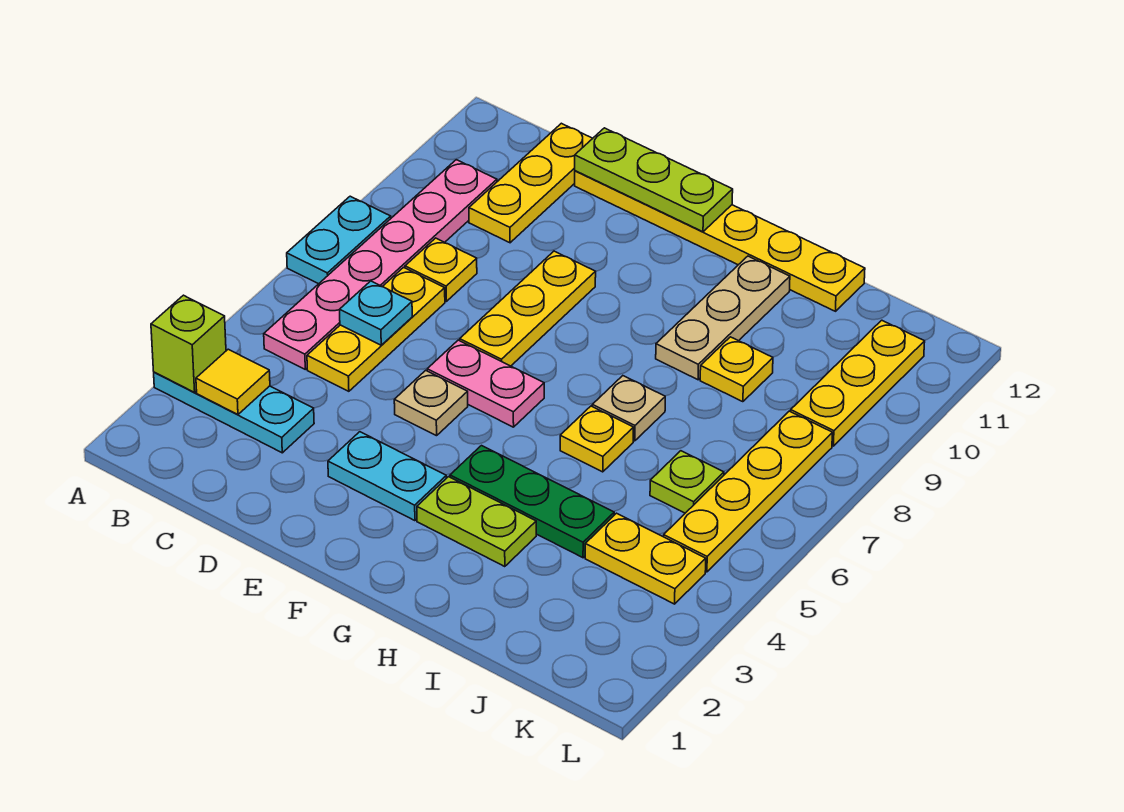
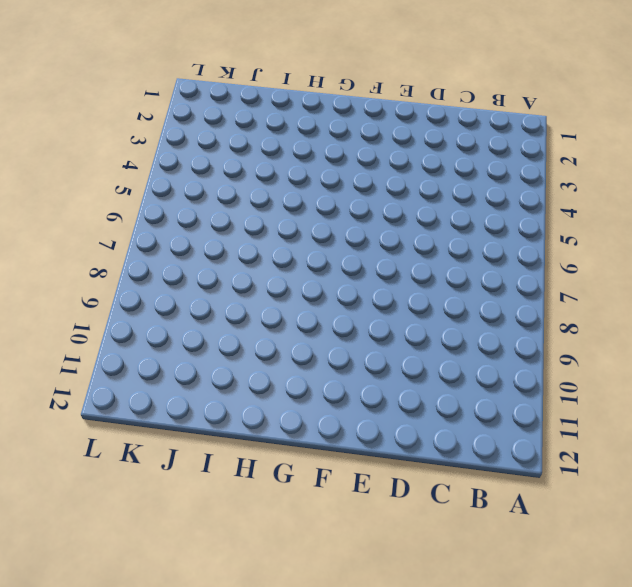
none -> cyan 1x3 plate [154,372,314,453]
none -> cyan 1x2 plate [287,196,391,284]
none -> pink 1x6 plate [264,160,497,369]

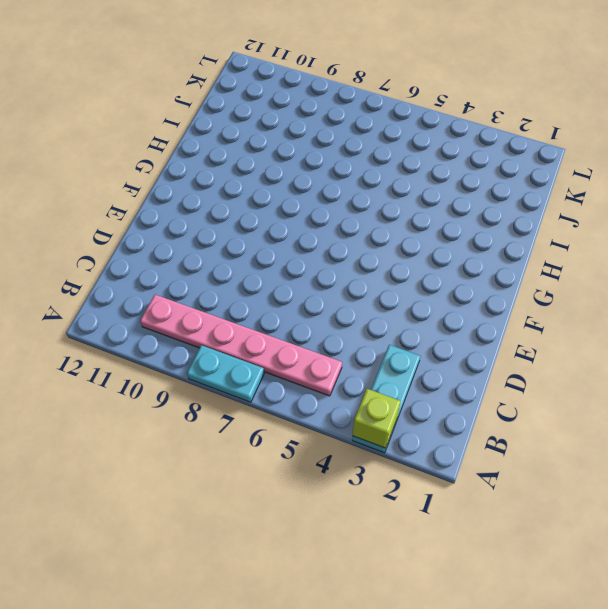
none -> yellow 1x3 plate [307,268,445,391]
none -> yellow 1x1 plate [405,238,477,301]
none -> yellow 1x3 plate [469,123,593,243]

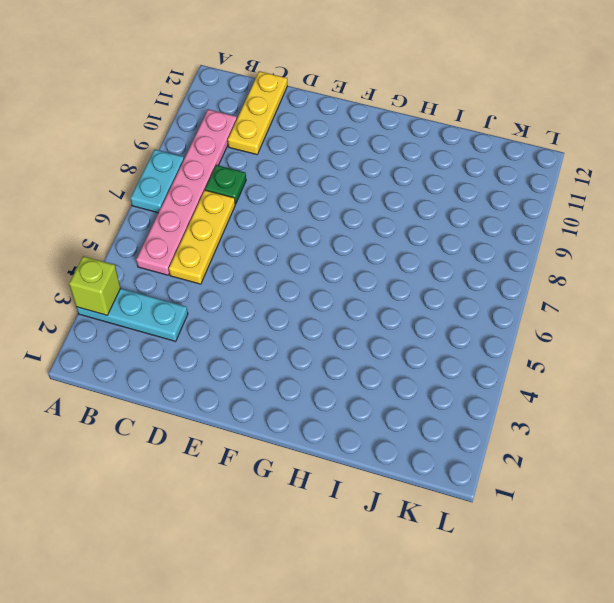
green 1x1 plate [205,165,246,204] -> yellow 1x1 plate [405,238,477,301]
none -> yellow 1x6 plate [575,171,865,311]
none -> cyan 1x2 plate [328,432,446,521]
none -> tan 1x1 plate [394,370,468,436]

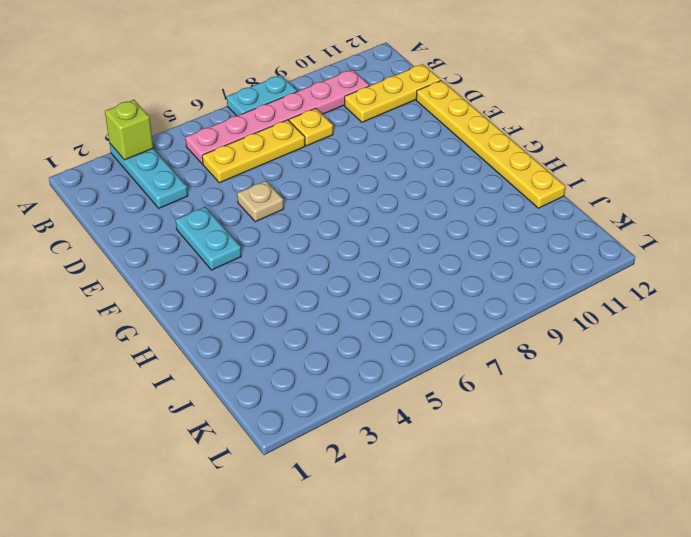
none -> pink 1x2 plate [427,340,544,427]
none -> yellow 1x3 plate [460,251,596,366]
none -> lime 1x2 plate [417,477,536,567]

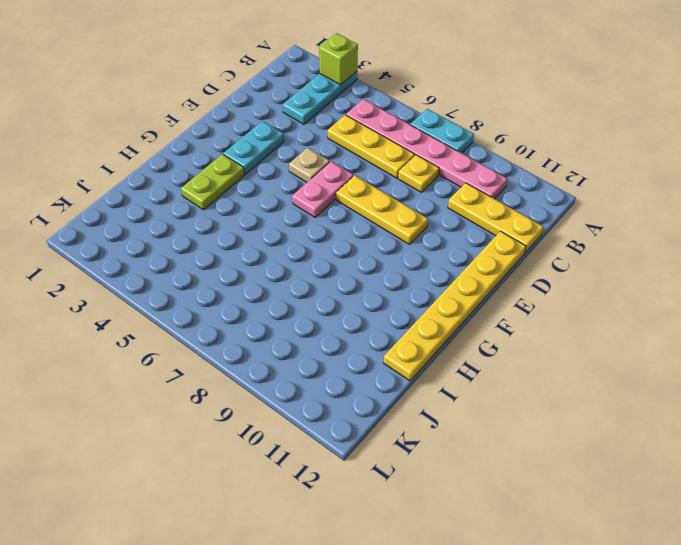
none -> green 1x3 plate [450,446,614,558]
none -> yellow 1x1 plate [560,406,634,472]
none -> tan 1x1 plate [592,376,665,441]

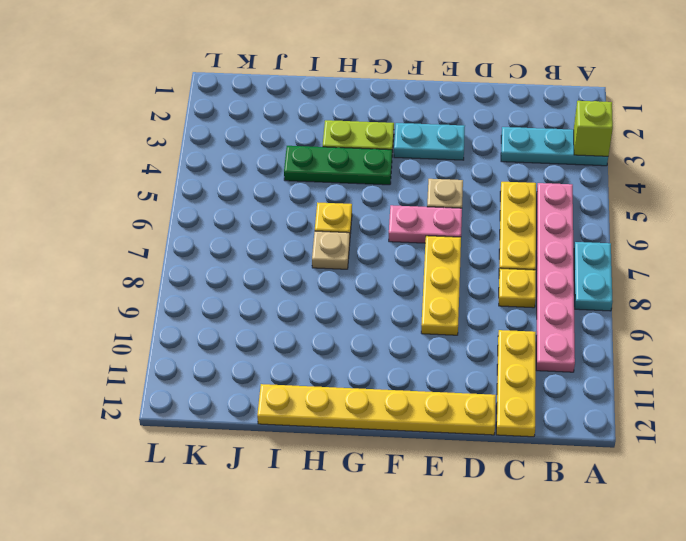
none -> tan 1x3 plate [656,256,790,380]
none -> yellow 1x1 plate [700,337,773,402]
none -> yellow 1x2 plate [585,513,706,604]

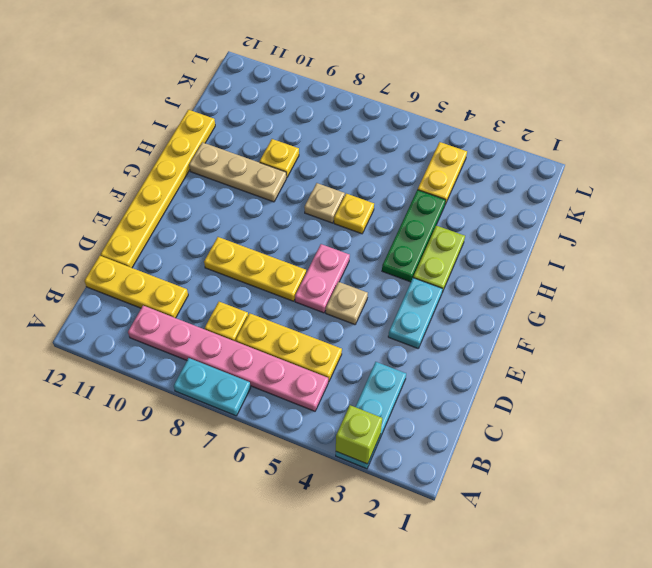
none -> lime 1x1 plate [650,451,724,513]
none -> yellow 1x4 plate [664,411,832,572]
none -> yellow 1x3 plate [791,320,925,446]

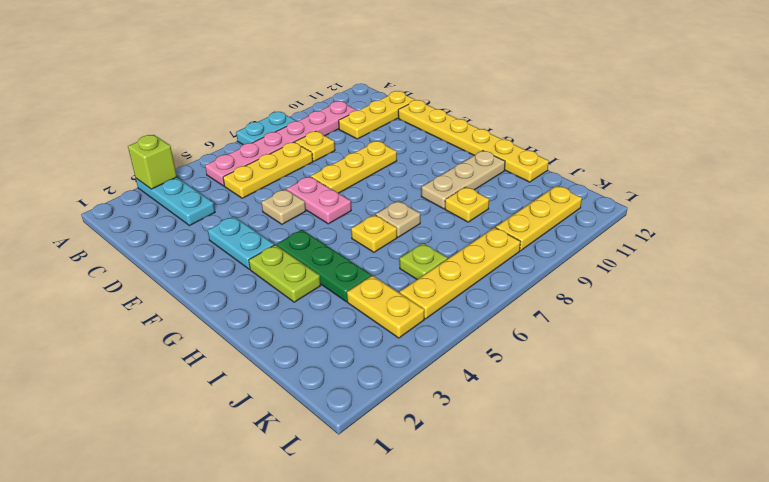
none -> yellow 1x1 tile [196,349,270,414]
none -> cyan 1x1 plate [340,281,412,345]
none -> lime 1x3 plate [575,128,733,232]

